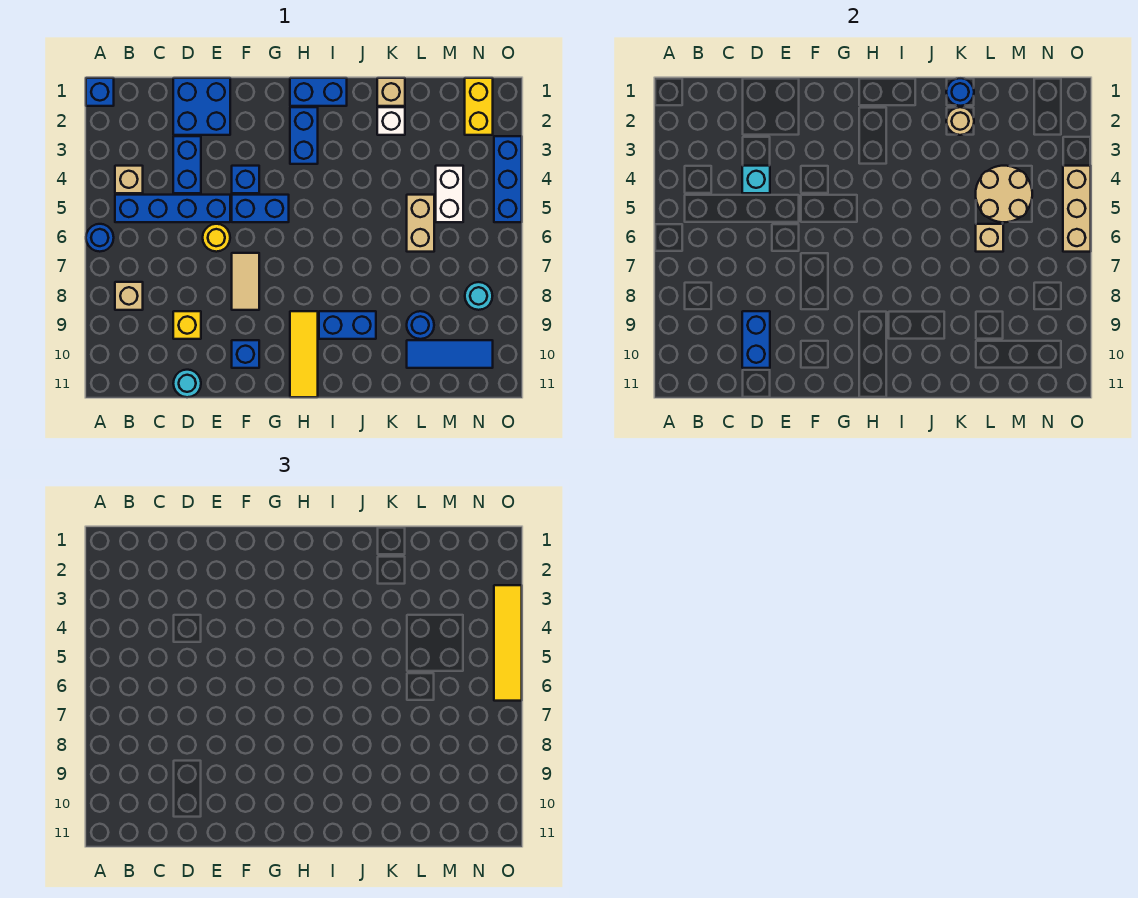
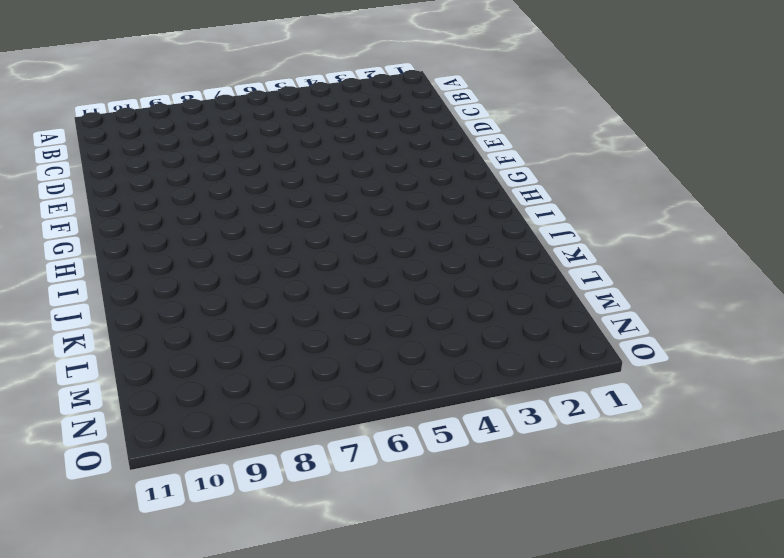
none -> blue 1x1 brick [86,78,114,106]
none -> blue 1x1 round brick [86,224,114,252]
none -> tan 1x1 brick [115,166,143,193]
none -> blue 1x4 brick [115,195,230,222]

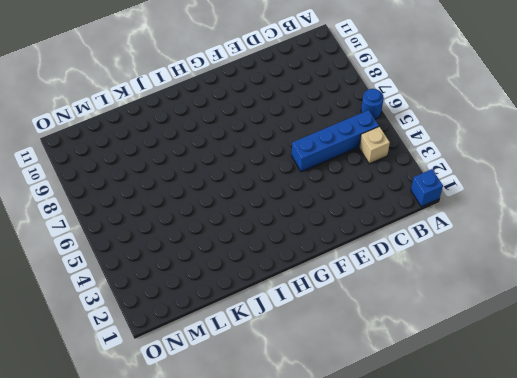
none -> tan 1x1 brick [115,282,143,310]
none -> blue 2x2 brick [173,78,230,135]
none -> blue 1x2 brick [173,136,201,193]
none -> yellow 1x1 brick [173,311,201,339]

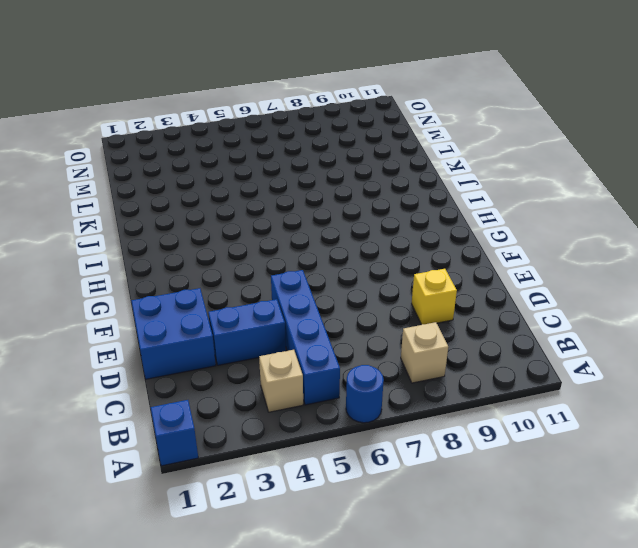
none -> cyan 1x1 round brick [173,370,201,397]
none -> yellow 1x1 round brick [203,224,230,252]
none -> blue 1x1 brick [232,166,259,193]
none -> blue 1x2 brick [232,195,289,222]

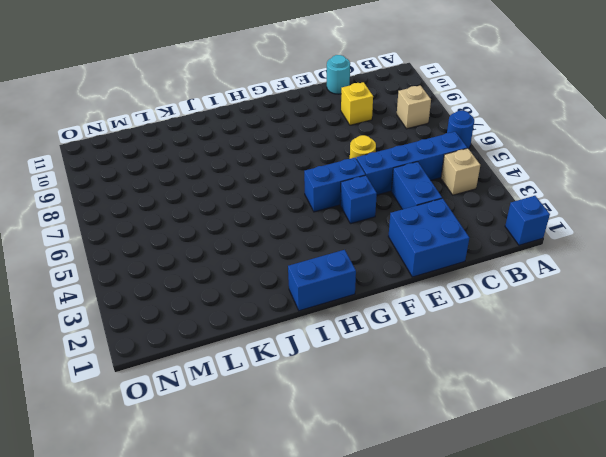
none -> tan 1x2 tile [232,253,259,310]
none -> blue 1x1 brick [232,340,259,368]
none -> blue 1x2 brick [290,107,318,164]
none -> yellow 1x3 tile [290,311,318,397]

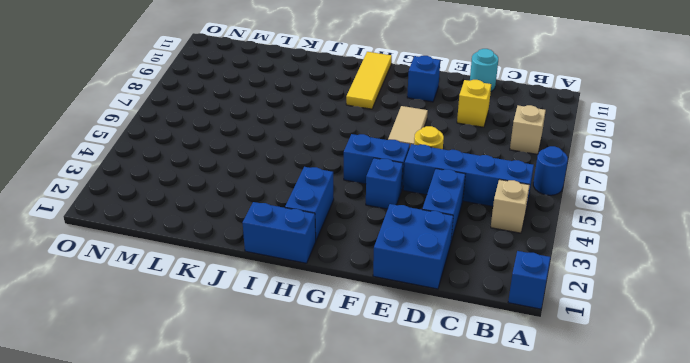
none -> blue 1x2 brick [319,311,376,339]
none -> tan 1x1 brick [377,78,405,106]
none -> white 1x1 brick [377,107,405,135]
none -> tan 1x2 brick [407,195,434,252]

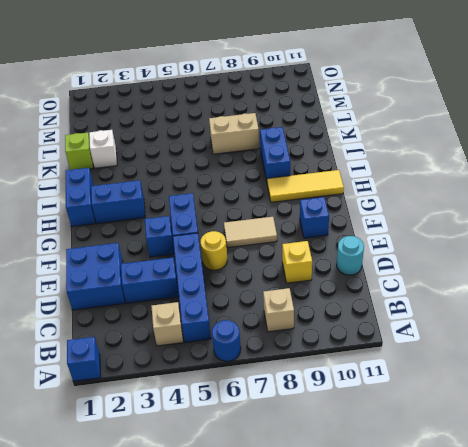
lime 1x1 brick [65,133,93,170] -> tan 1x1 brick [377,78,405,106]
tan 1x2 brick [209,113,259,154] -> tan 1x2 brick moved to [407,195,434,252]
none -> blue 1x1 round brick [407,311,434,339]
none -> blue 1x3 tile [407,340,493,368]
none -> white 1x2 brick [436,166,463,222]
none -> yellow 1x2 brick [465,78,493,135]

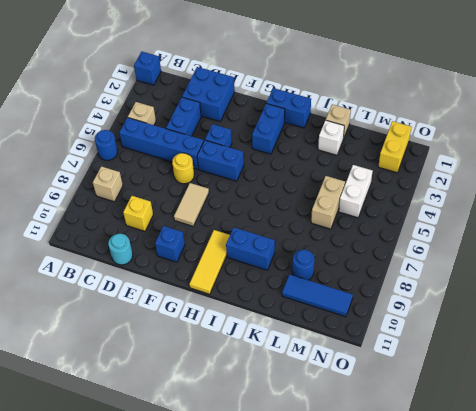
none -> cyan 1x1 round brick [465,282,492,310]
none -> blue 1x3 brick [494,136,522,222]
none -> cyan 1x1 brick [742,166,770,193]
none -> blue 1x2 brick [742,311,770,368]

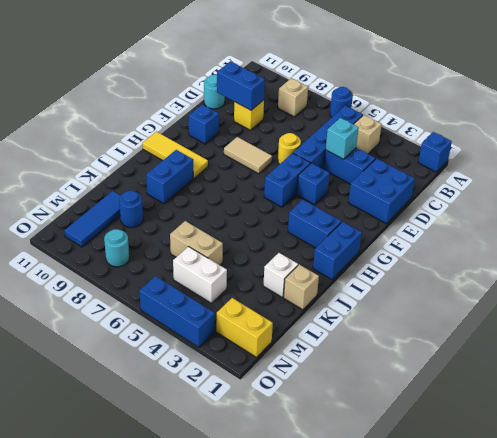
none -> blue 1x1 round brick [946,78,974,106]
none -> tan 1x1 round brick [946,107,974,135]
none -> tan 2x2 round brick [976,166,1032,222]
none -> tan 1x1 brick [976,224,1003,252]

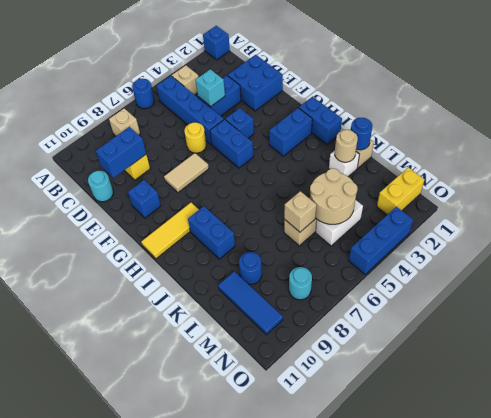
none -> tan 1x3 brick [1063,166,1091,252]
none -> yellow 1x4 tile [494,585,522,701]

